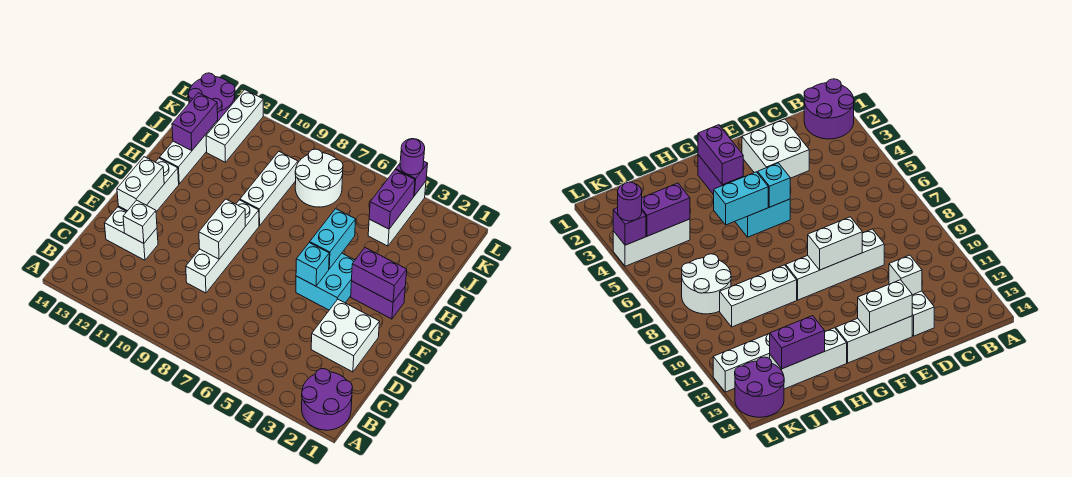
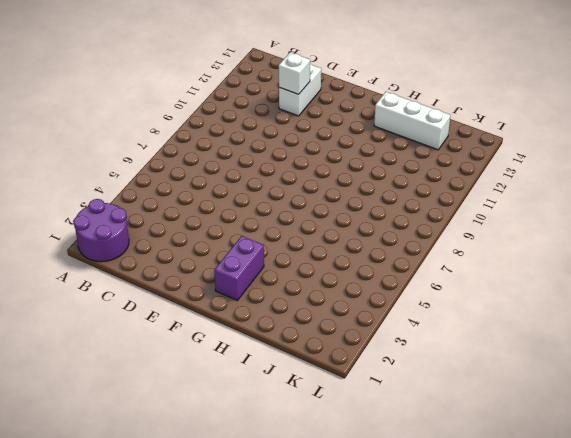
none -> white 2x2 brick [311,299,379,372]
none -> white 1x4 brick [186,200,259,293]
none -> white 1x3 brick [118,158,179,212]

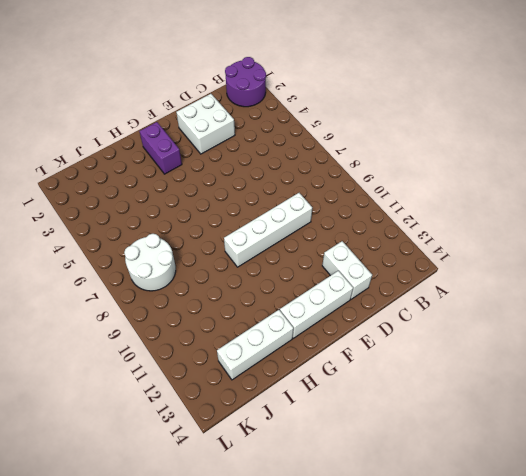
none -> cyan 2x2 brick [296,253,355,310]
none -> white 1x3 brick [240,152,298,226]
none -> white 1x3 brick [368,181,426,246]

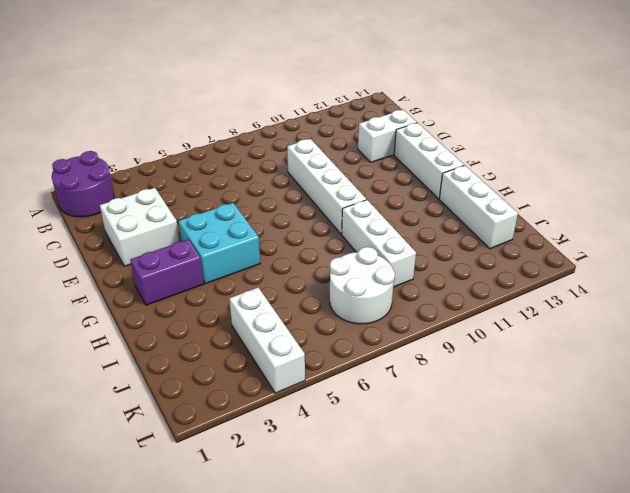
none -> white 1x3 brick [206,90,263,162]
none -> purple 2x2 round brick [188,73,235,121]
none -> white 1x1 brick [123,200,157,243]

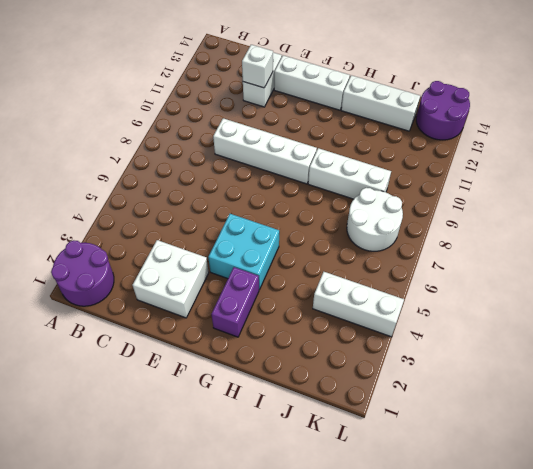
none -> white 1x3 brick [206,90,263,162]
none -> white 1x2 brick [199,199,246,259]
none -> white 1x2 brick [117,157,164,211]

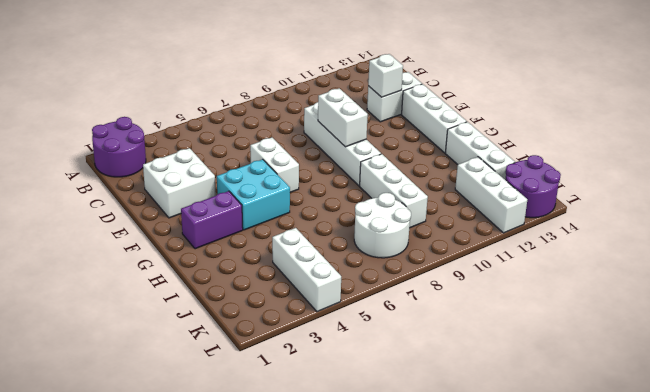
white 1x2 brick [250,138,299,193] -> white 1x2 brick moved to [117,157,164,211]
none -> cyan 1x1 brick [296,242,329,286]
none -> purple 1x2 brick [352,247,407,302]
none -> cyan 1x2 brick [310,209,356,269]

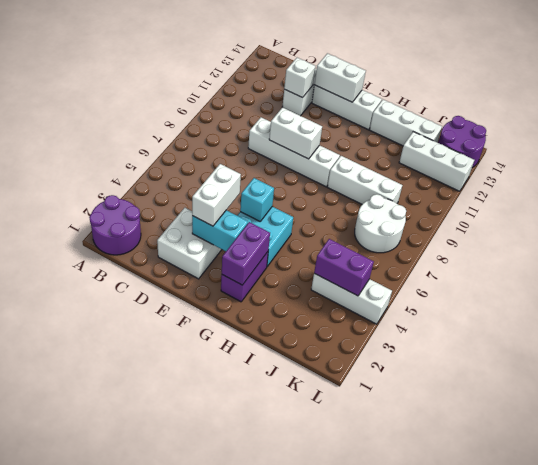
cyan 1x2 brick [192,210,248,251] -> cyan 1x2 brick moved to [310,209,356,269]
white 1x2 brick [192,164,241,226] -> none
none -> purple 1x2 brick [172,93,218,151]
none -> purple 1x1 brick [396,162,428,196]
none -> purple 1x1 round brick [400,139,425,175]

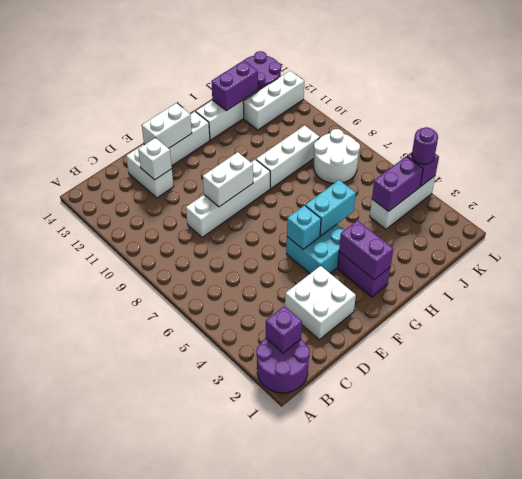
purple 1x1 brick [266,306,302,353] -> none

